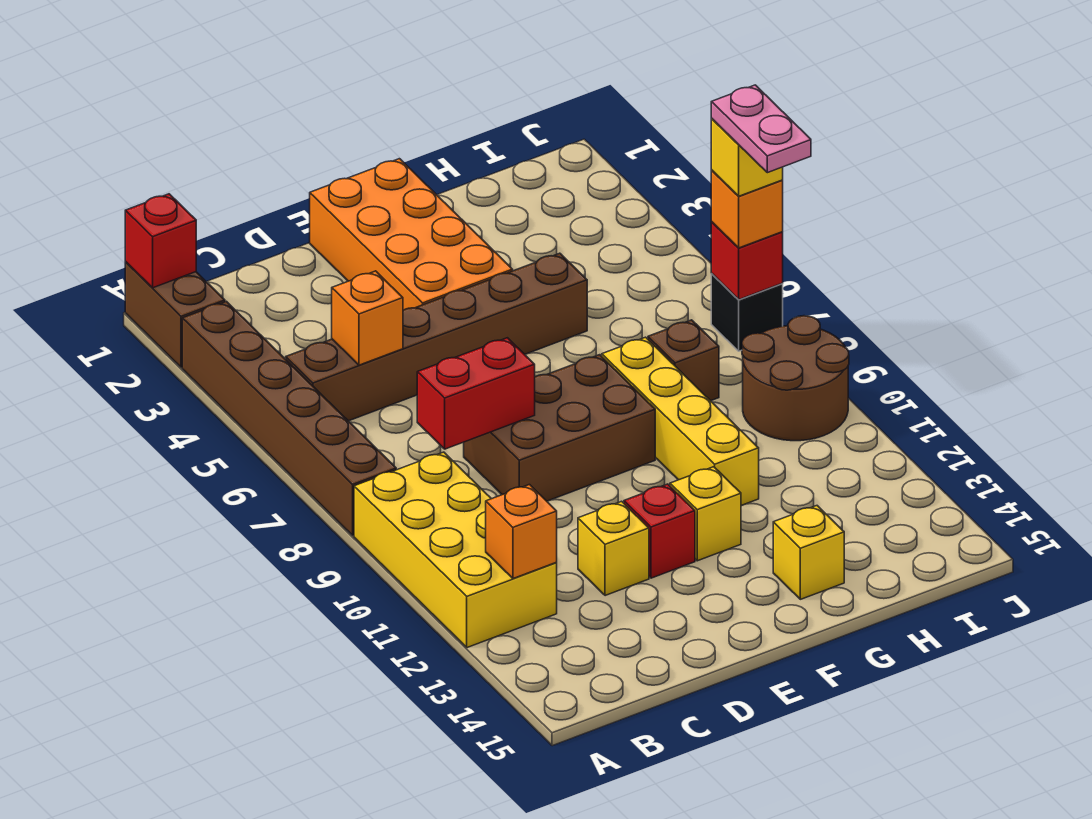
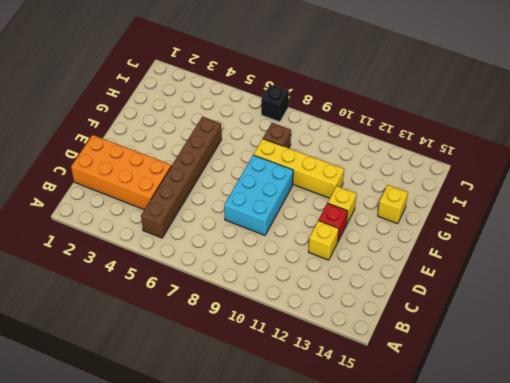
orange 2x4 brick [71,135,171,210] -> orange 2x4 brick moved to [310,159,513,310]
cyan 2x3 brick [224,155,293,235] -> brown 2x3 brick [463,355,655,501]
none -> brown 1x2 brick [125,262,225,368]
none -> brown 1x6 brick [182,301,396,535]
none -> yellow 2x4 brick [354,452,557,648]

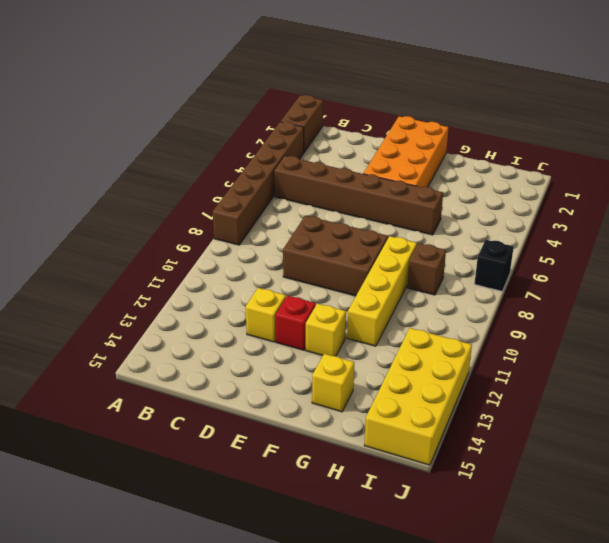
yellow 2x4 brick [364,328,472,465] -> yellow 2x4 brick moved to [354,452,557,648]
none -> brown 2x2 round brick [742,316,849,441]
none -> red 1x1 brick [125,194,196,288]
none -> orange 1x1 brick [486,485,557,579]

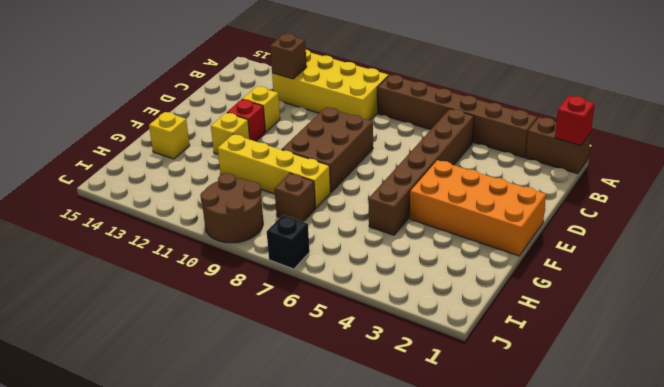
brown 1x1 brick [270,34,307,79] -> orange 1x1 brick [486,485,557,579]
none -> orange 1x1 brick [332,271,403,365]
none -> red 1x2 brick [417,338,535,449]
none -> red 1x1 brick [711,222,783,300]

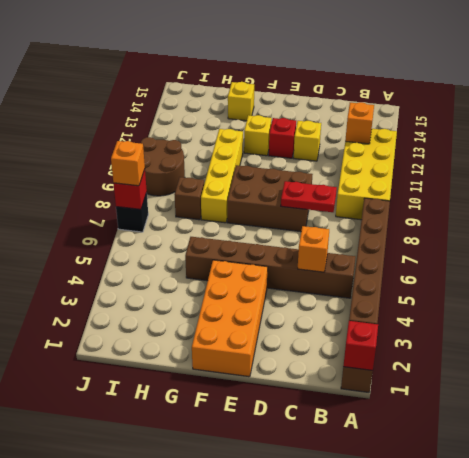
red 1x2 plate [281,181,337,212] -> red 1x2 brick [417,338,535,449]
none -> yellow 1x1 brick [711,119,783,196]
none -> pink 1x2 plate [711,85,811,173]

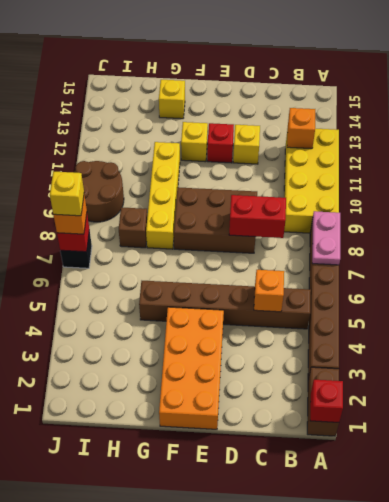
pink 1x2 plate [312,211,340,265] -> pink 1x2 plate moved to [711,85,811,173]

